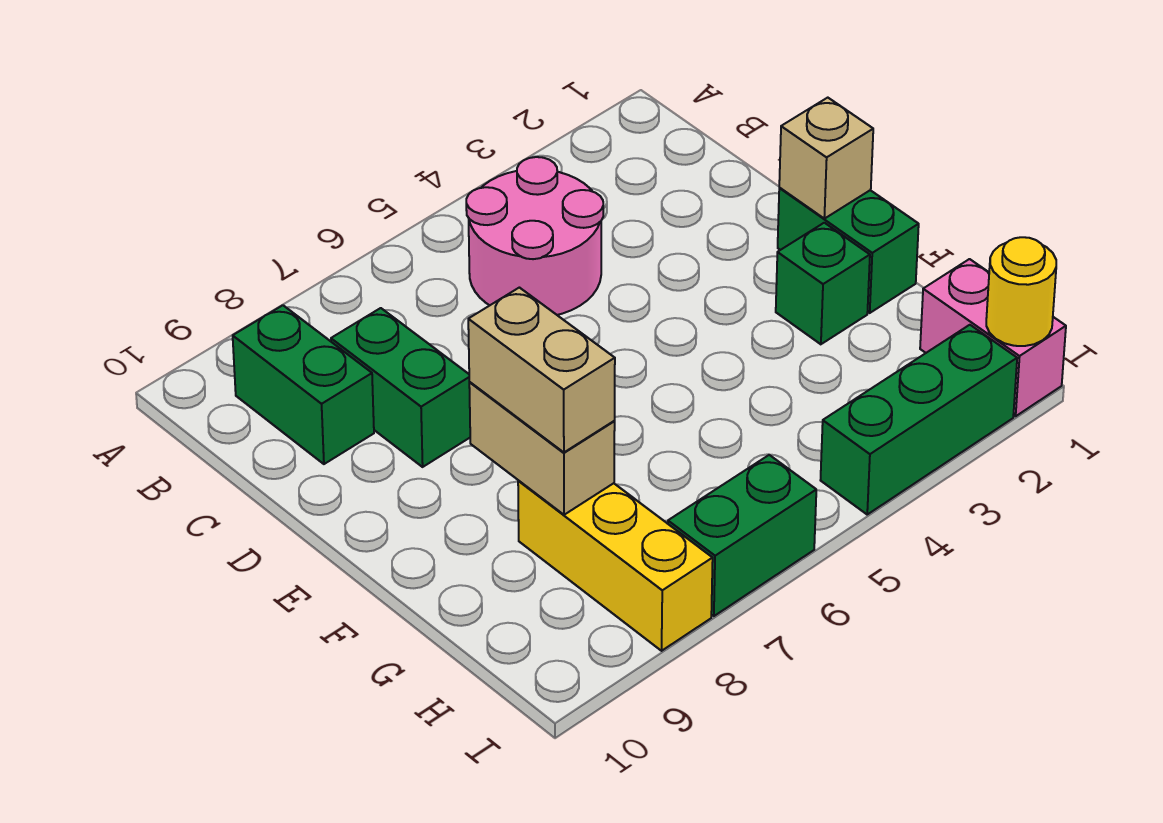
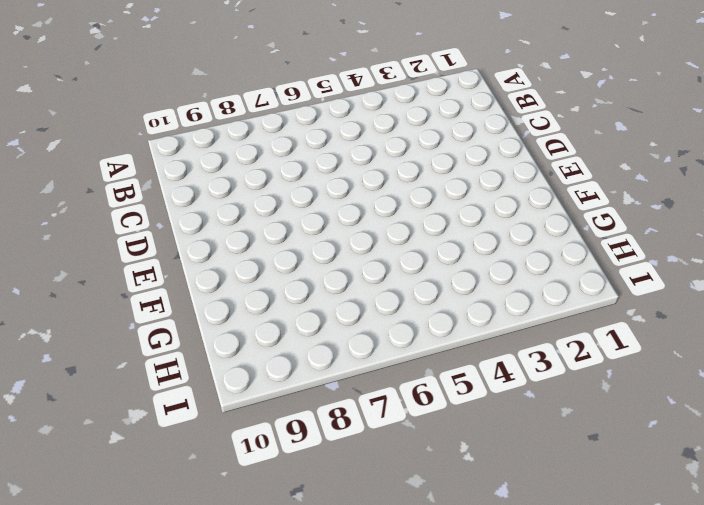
none -> pink 2x2 round brick [466,157,603,315]
none -> green 1x2 brick [233,305,374,464]
none -> green 1x2 brick [331,308,470,467]

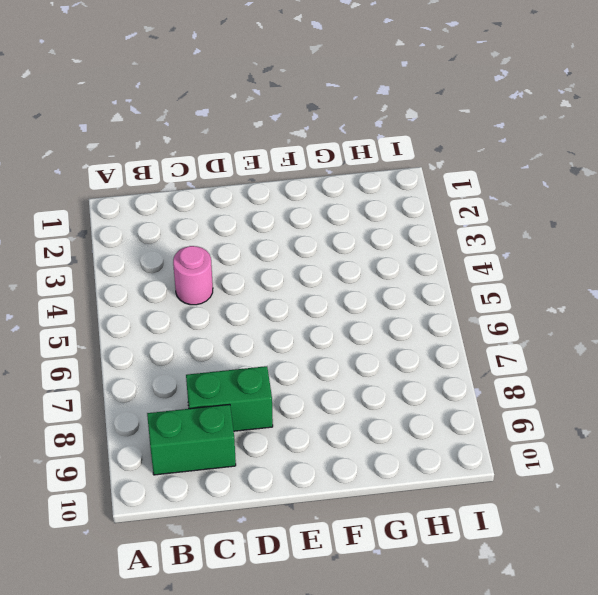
pink 1x1 round brick [173,246,213,305] -> pink 2x2 round brick [466,157,603,315]
none -> green 1x2 brick [778,188,919,313]
none -> green 1x1 brick [776,223,870,344]
none -> yellow 1x3 brick [518,480,713,651]

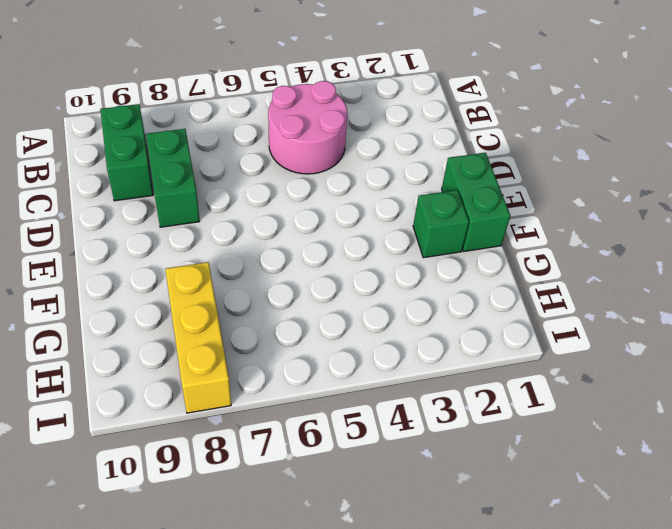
none -> pink 1x2 brick [920,259,1066,416]
none -> green 1x3 brick [821,325,1017,514]
none -> green 1x2 brick [668,455,816,616]

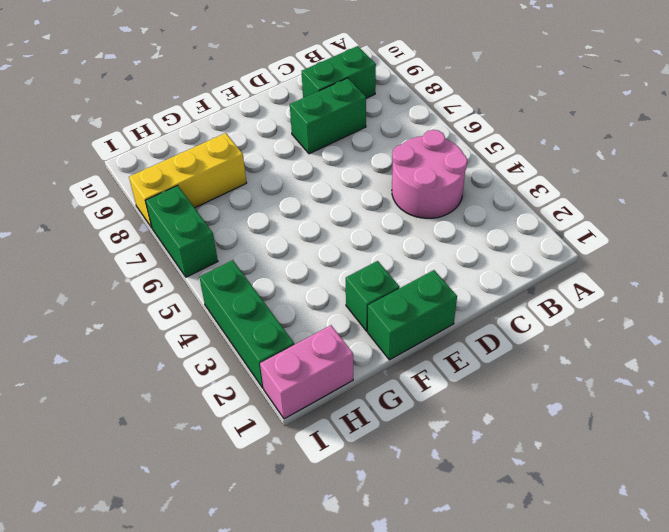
none -> tan 1x1 brick [779,98,873,219]
none -> tan 1x2 brick [469,382,615,515]
none -> yellow 1x1 round brick [986,237,1056,346]

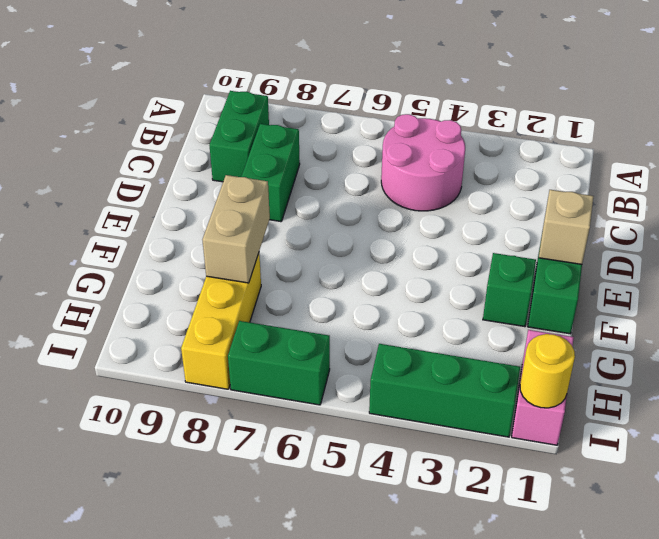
none -> tan 1x2 brick [468,288,615,452]

